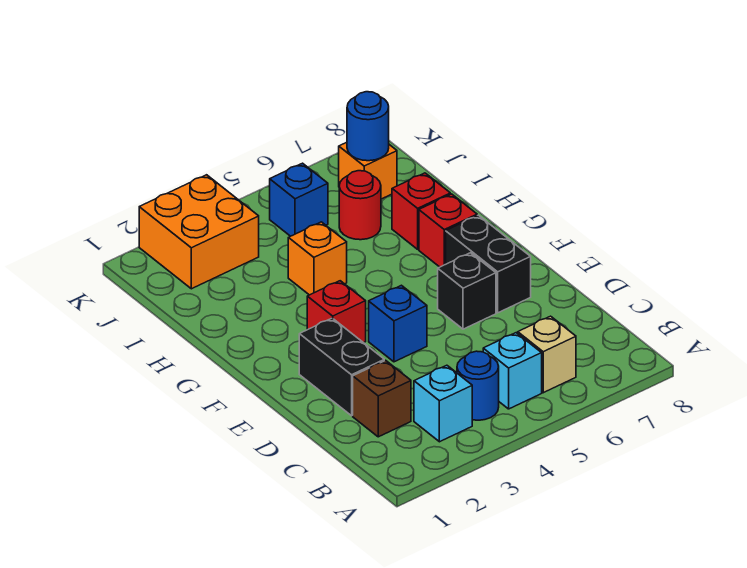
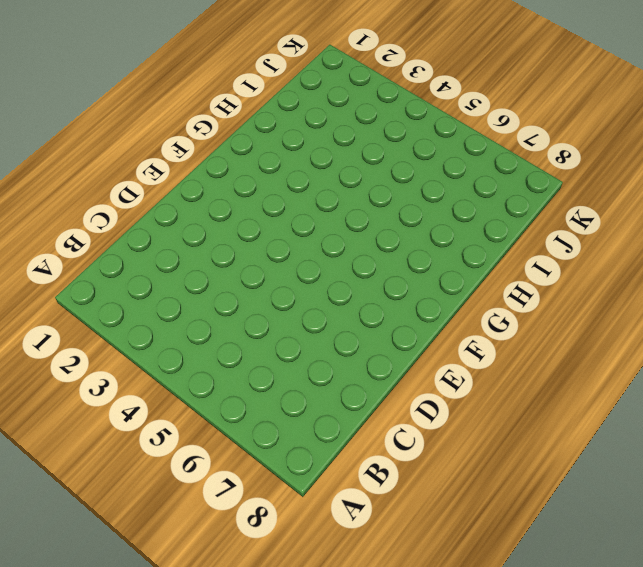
none -> cyan 1x1 brick [414,365,472,442]
none -> blue 1x1 round brick [457,351,499,420]
none -> cyan 1x1 brick [483,333,542,409]

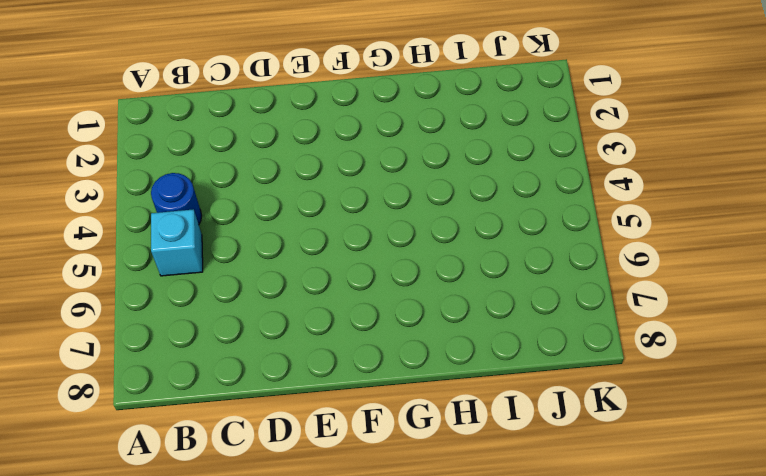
none -> cyan 1x1 brick [414,365,472,442]
none -> tan 1x1 brick [518,316,576,393]
none -> brown 1x1 brick [353,360,411,437]

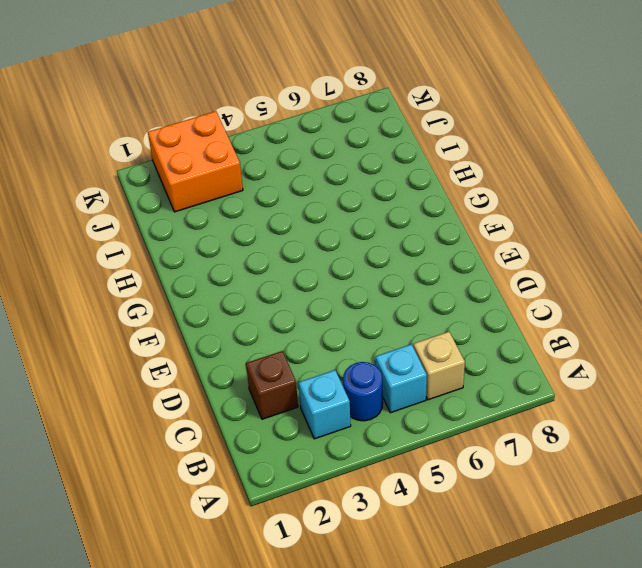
none -> black 1x2 brick [299,318,384,416]
none -> blue 1x1 brick [369,285,427,362]
none -> black 1x1 brick [438,253,496,329]

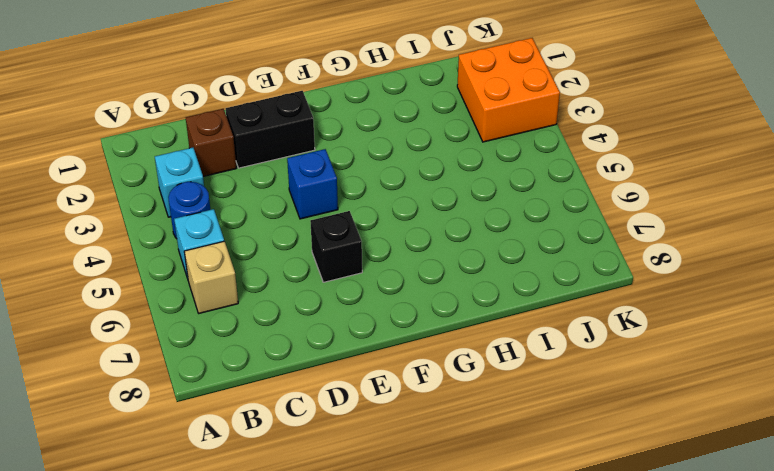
none -> black 1x2 brick [446,215,531,313]
none -> red 1x1 brick [307,281,366,343]
none -> red 1x1 brick [419,194,477,267]

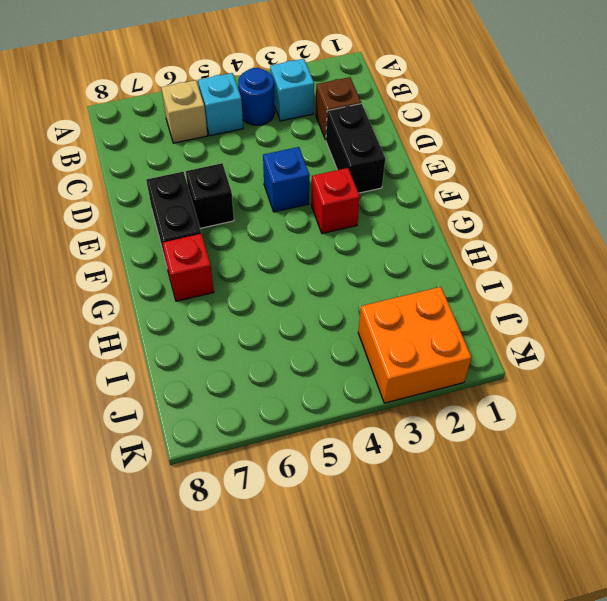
none -> orange 1x1 brick [288,222,347,295]
none -> red 1x1 brick [392,173,450,249]
none -> red 1x1 round brick [339,171,381,240]

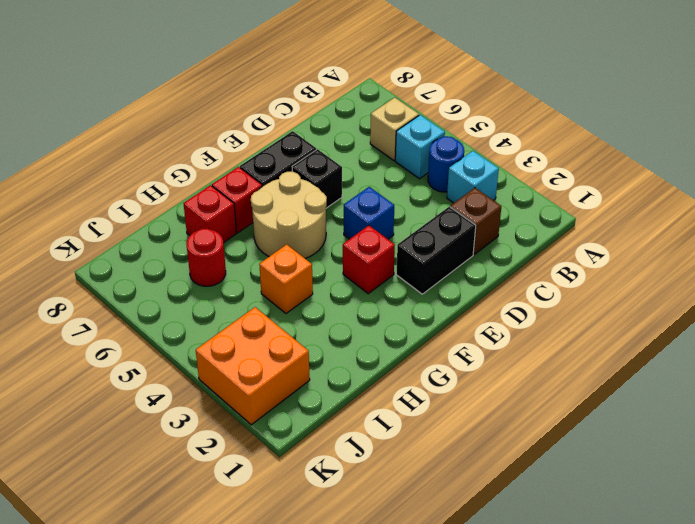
tan 2x2 round brick [251,172,327,259] -> none
none -> blue 1x1 brick [270,163,328,236]
none -> orange 1x1 brick [339,142,397,199]
none -> blue 1x1 round brick [347,92,389,161]

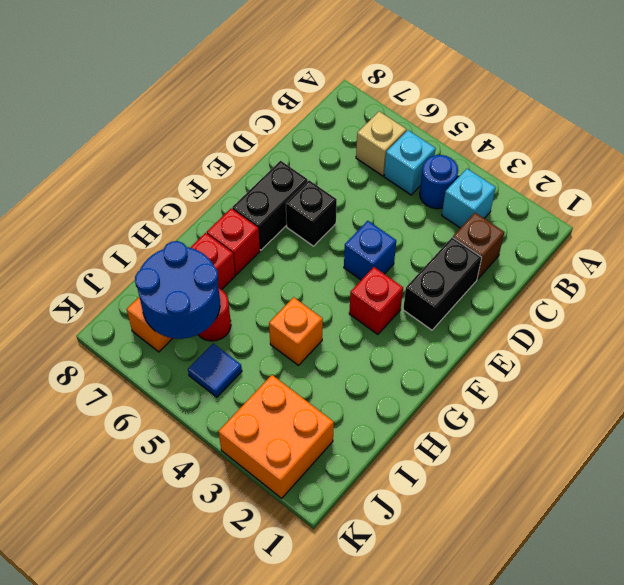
blue 2x2 round brick [135,241,220,339] -> blue 1x1 round brick [347,92,389,161]
blue 1x1 tile [188,343,242,397] -> blue 1x1 brick [270,163,328,236]

